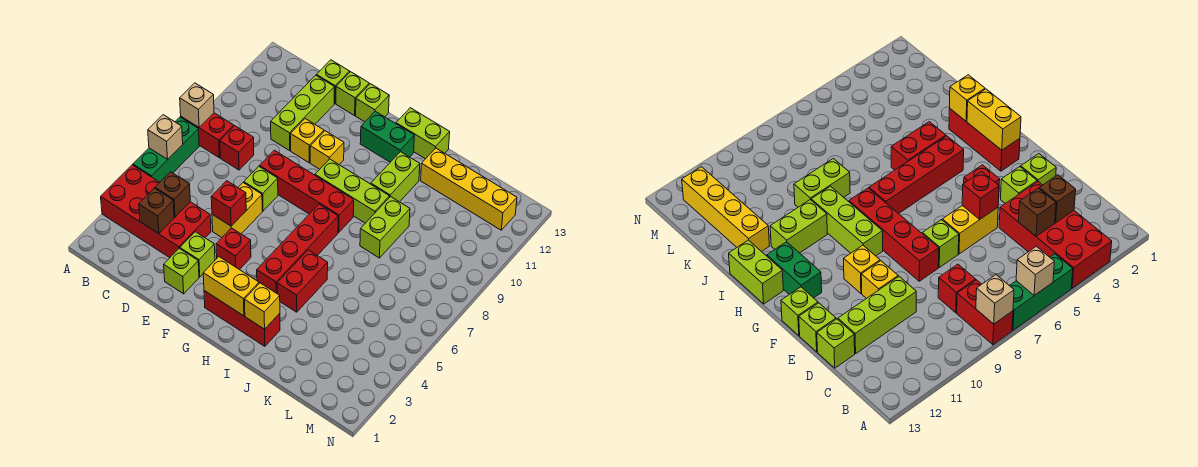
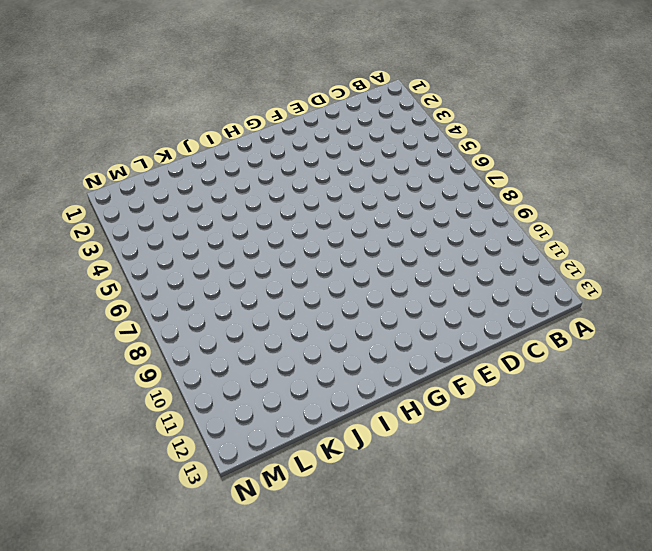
none -> red 2x4 brick [101,165,211,258]
none -> green 1x3 brick [133,117,199,182]
none -> red 1x2 brick [181,113,234,158]
none -> red 1x1 brick [220,126,254,170]

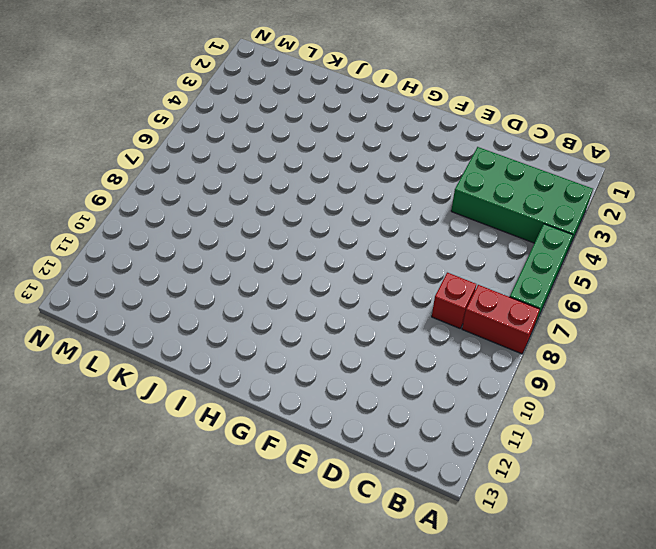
green 2x4 brick [451,147,593,252] -> red 2x4 brick [101,165,211,258]
none -> lime 1x3 brick [271,75,335,150]
none -> lime 1x1 brick [316,60,350,104]
none -> lime 1x1 brick [164,249,199,294]
none -> lime 1x1 brick [180,232,215,277]

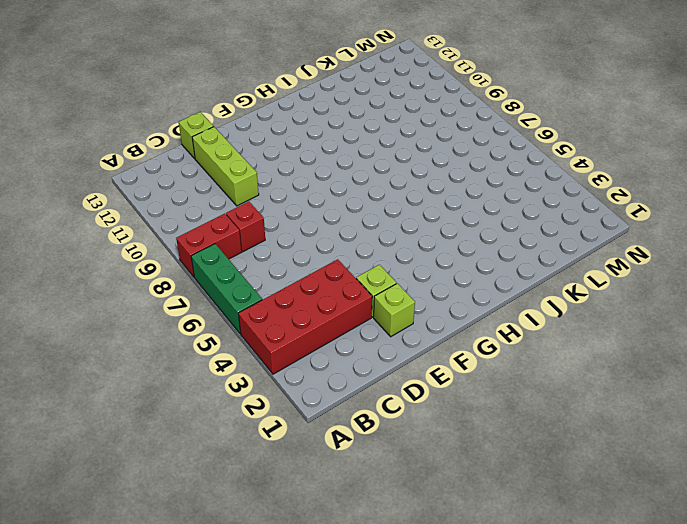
none -> yellow 1x2 brick [212,183,262,237]
none -> lime 1x1 brick [244,166,278,211]
none -> red 1x4 brick [259,150,354,232]
none -> yellow 1x1 brick [290,119,324,163]

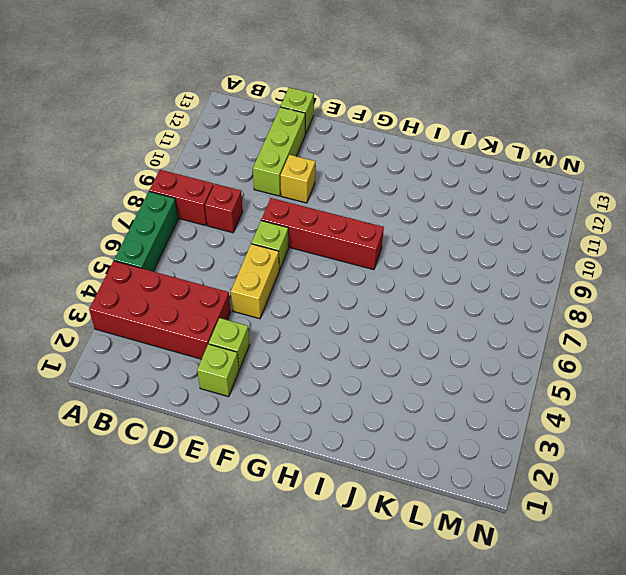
none -> lime 1x1 brick [336,72,369,116]
none -> red 1x1 brick [216,228,251,270]
none -> yellow 1x1 brick [310,131,344,169]
none -> lime 1x1 brick [356,84,389,122]

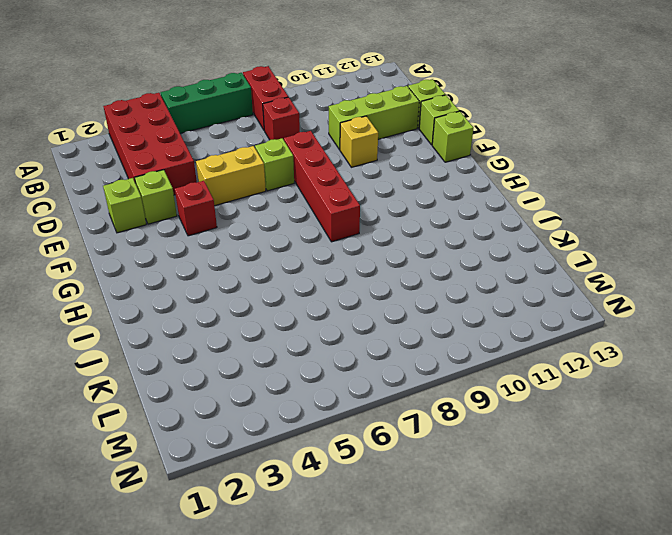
none -> yellow 1x1 brick [310,131,344,169]
none -> red 1x3 brick [204,291,280,346]
none -> lime 1x3 brick [315,159,390,223]
none -> green 1x2 brick [360,111,415,162]

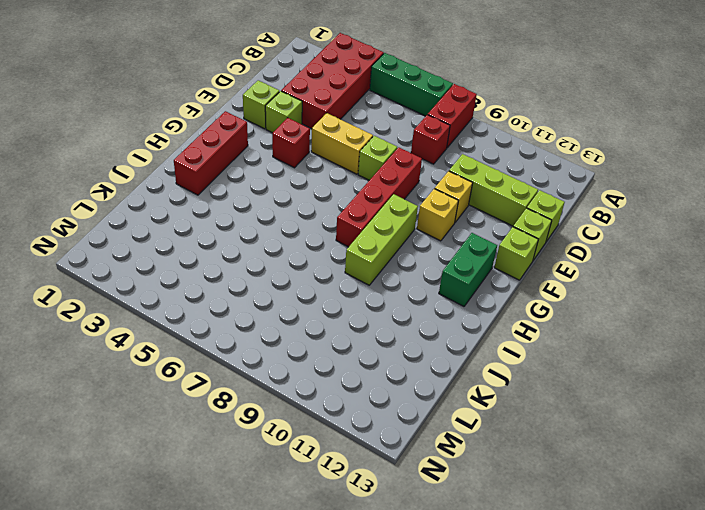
none -> red 1x4 brick [257,204,338,293]
none -> lime 1x2 brick [396,108,450,159]
none -> red 1x2 brick [277,250,328,312]
none -> lime 1x2 brick [371,152,420,202]

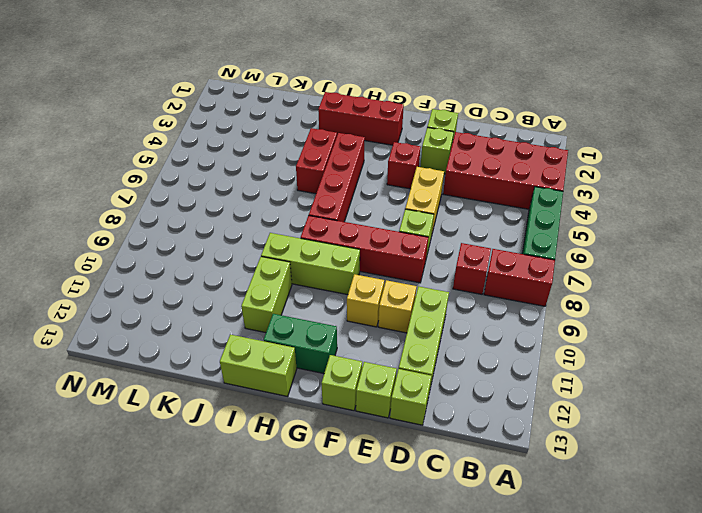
none -> lime 1x2 brick [360,196,410,258]
none -> yellow 1x4 brick [421,148,517,230]
none -> tan 1x1 brick [148,115,183,159]
none -> tan 1x1 brick [180,83,214,127]

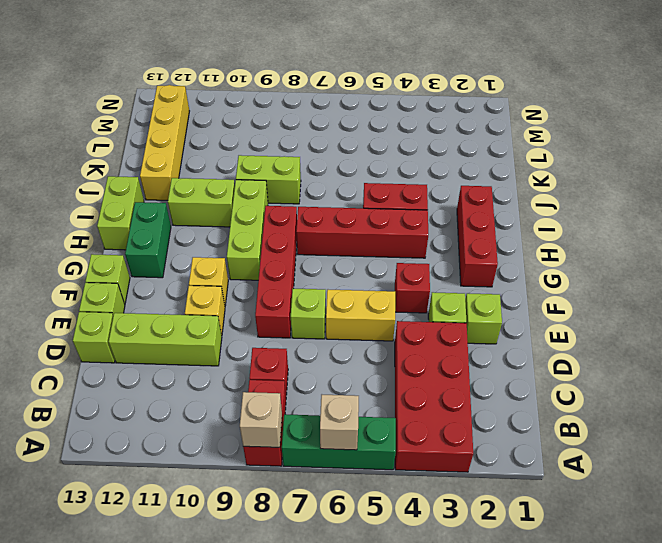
none -> brown 1x1 brick [139,188,174,234]
none -> brown 1x1 brick [155,172,190,217]
none -> red 1x1 brick [211,181,246,226]
none -> yellow 1x2 brick [203,257,259,316]

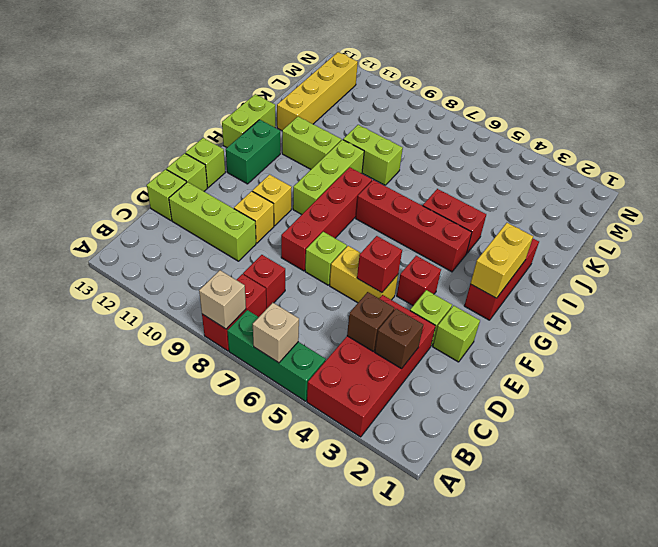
none -> yellow 1x1 brick [245,283,280,329]

